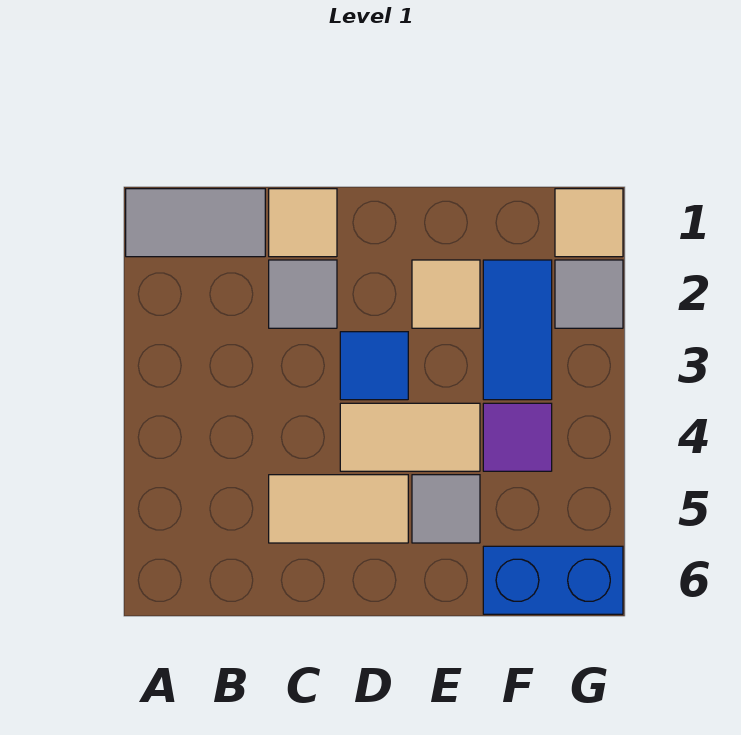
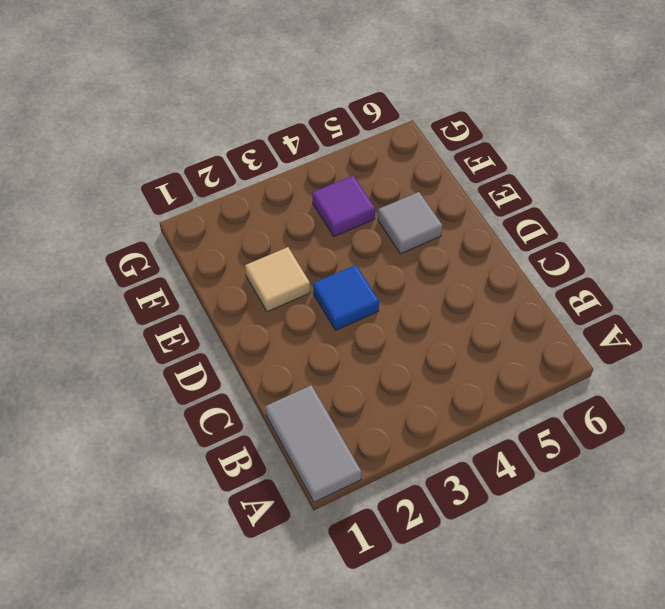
none -> tan 1x1 tile [269,189,337,257]
none -> grey 1x1 tile [269,260,337,328]
none -> tan 1x2 tile [269,475,408,543]

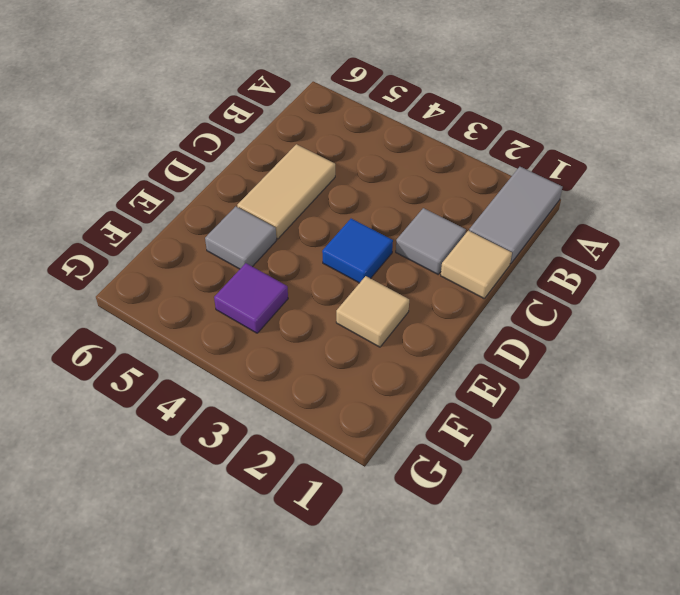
none -> tan 1x2 tile [340,403,480,471]
none -> blue 1x2 tile [483,260,552,400]
none -> blue 1x2 brick [483,546,623,614]

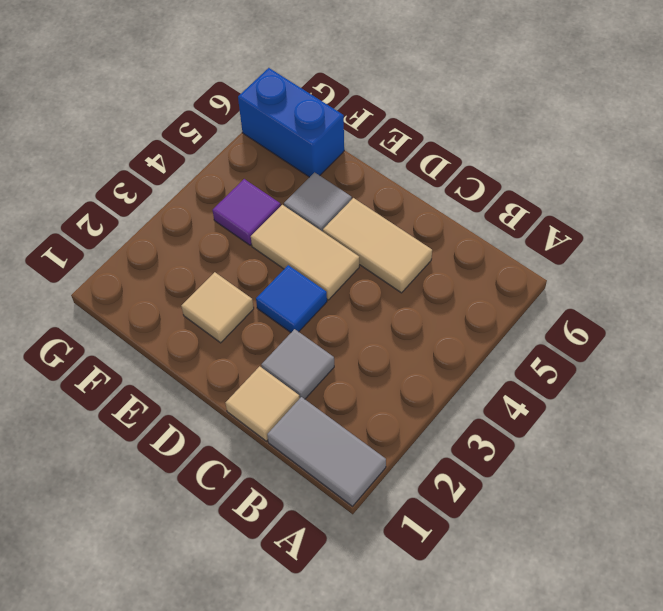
none -> blue 1x2 tile [483,260,552,400]
none -> tan 1x1 tile [555,189,623,257]
none -> grey 1x1 tile [555,260,623,328]

